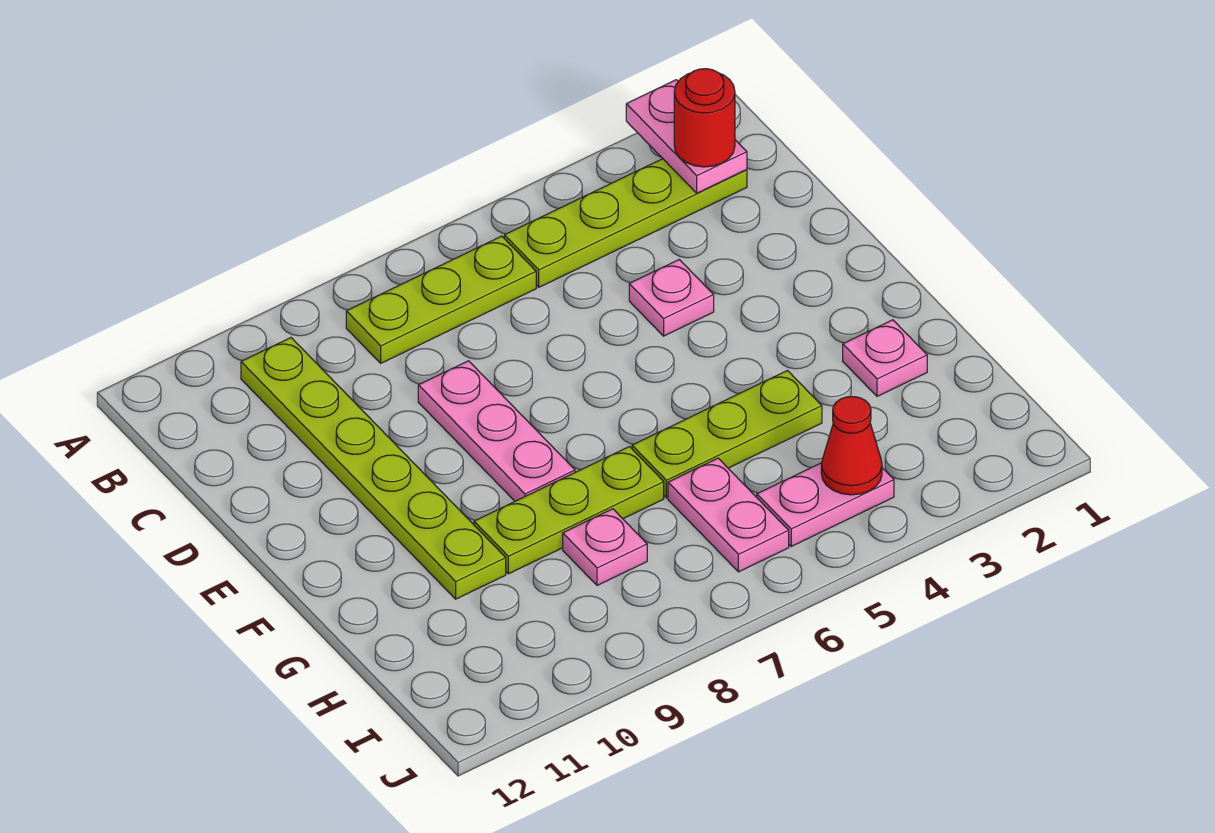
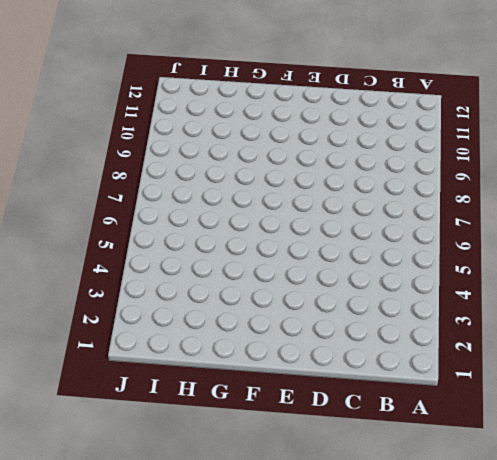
none -> lime 1x4 plate [504,159,747,287]
none -> lime 1x3 plate [346,236,536,363]
none -> lime 1x6 plate [241,338,506,599]

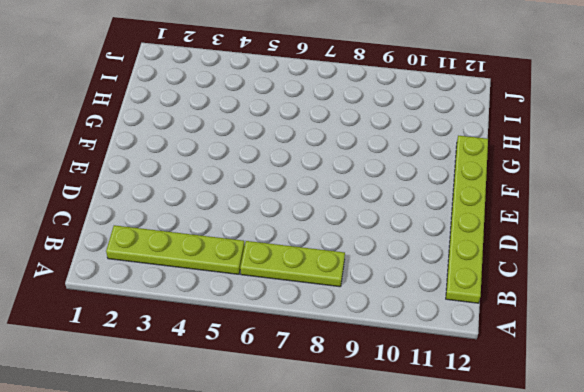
lime 1x6 plate [446,136,488,303] -> lime 1x6 plate moved to [241,338,506,599]
none -> pink 1x1 plate [629,260,714,336]
none -> pink 1x3 plate [418,361,575,501]
none -> pink 1x1 plate [843,320,927,396]

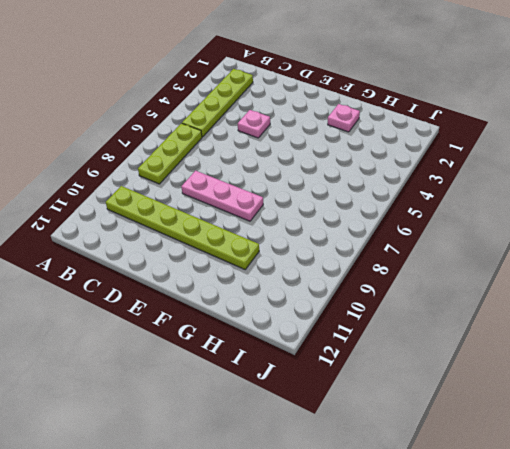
none -> lime 1x3 plate [632,371,822,498]
none -> lime 1x3 plate [474,447,664,574]
none -> pink 1x2 plate [668,458,789,572]

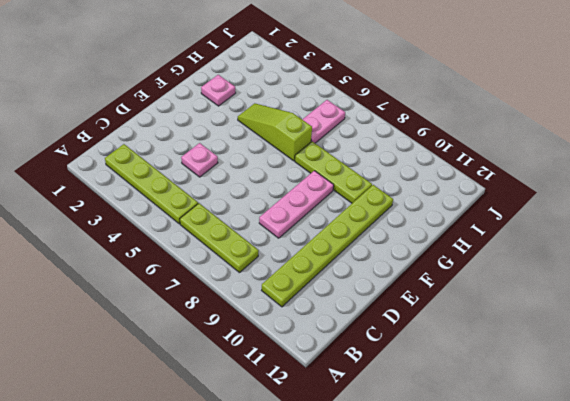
lime 1x3 slope [238,103,312,161] -> lime 1x3 plate [632,371,822,498]
none -> pink 1x1 plate [563,509,647,586]
none -> pink 1x2 plate [757,463,894,546]
none -> pink 1x2 plate [626,80,747,193]

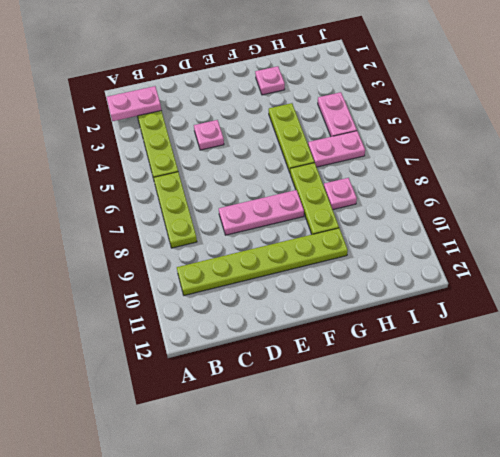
none -> red 1x1 cone [821,397,882,495]
none -> red 1x1 round brick [674,69,735,167]

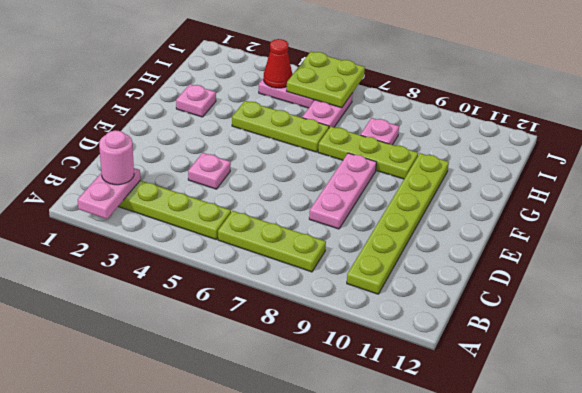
pink 1x1 round brick [99,130,134,185] -> red 1x1 round brick [674,69,735,167]
lime 2x2 plate [287,52,365,108] -> none

